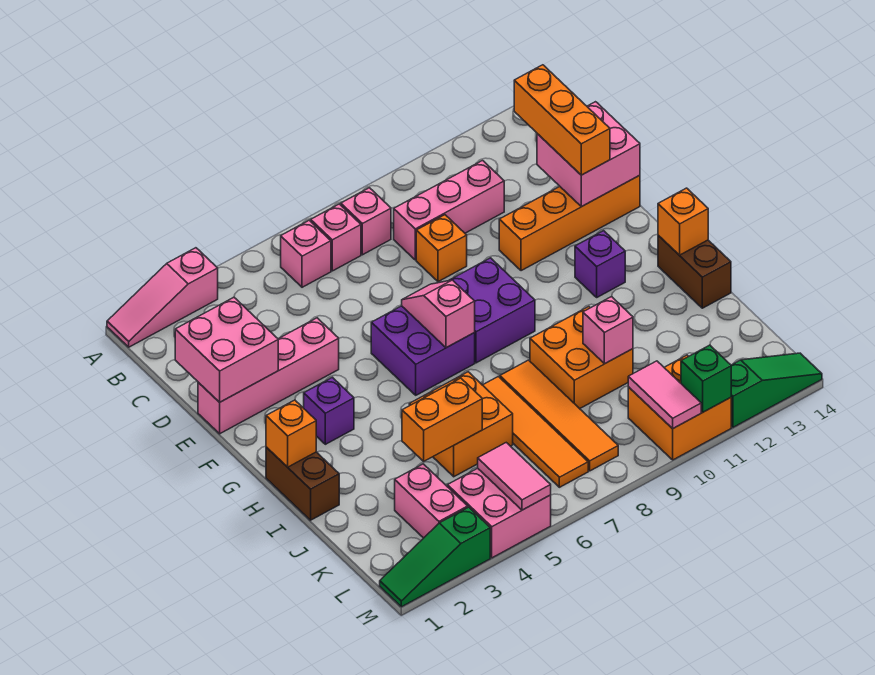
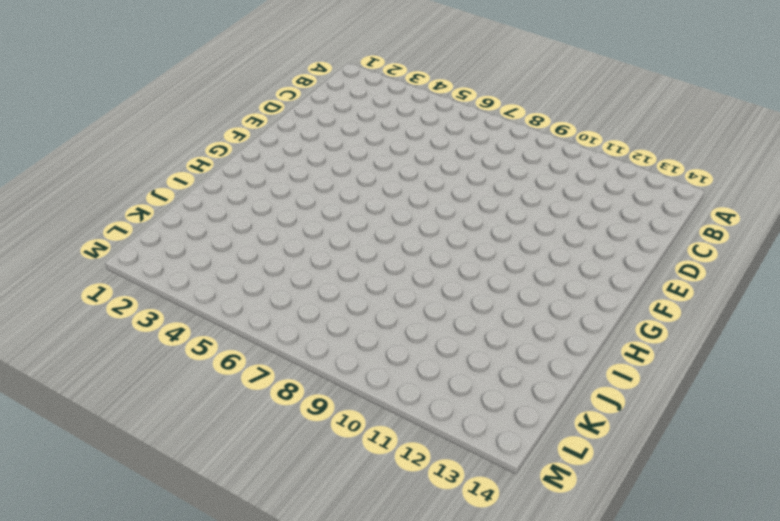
none -> pink 1x3 slope [107,248,218,347]
none -> pink 1x1 brick [281,220,331,287]
none -> pink 1x1 brick [311,204,361,271]
none -> pink 1x1 brick [341,188,391,255]

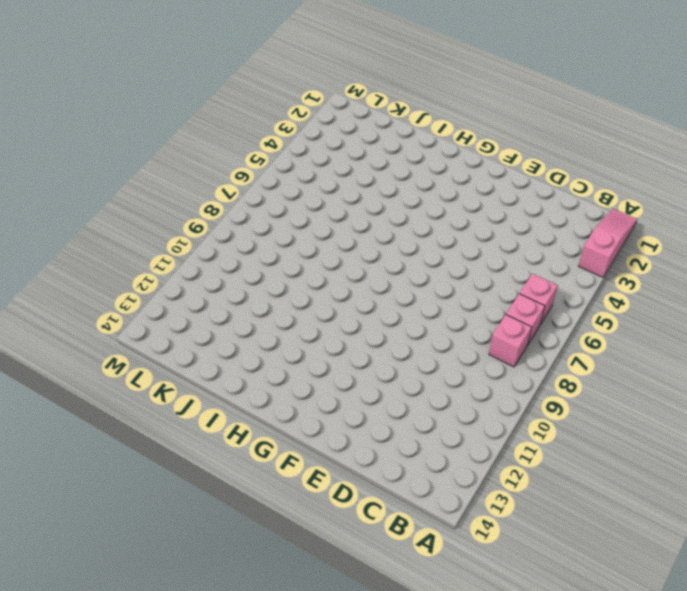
none -> pink 1x3 brick [394,161,504,260]
none -> orange 1x1 brick [416,215,467,282]
none -> pink 1x4 brick [198,318,339,434]
none -> orange 1x4 brick [499,175,640,271]

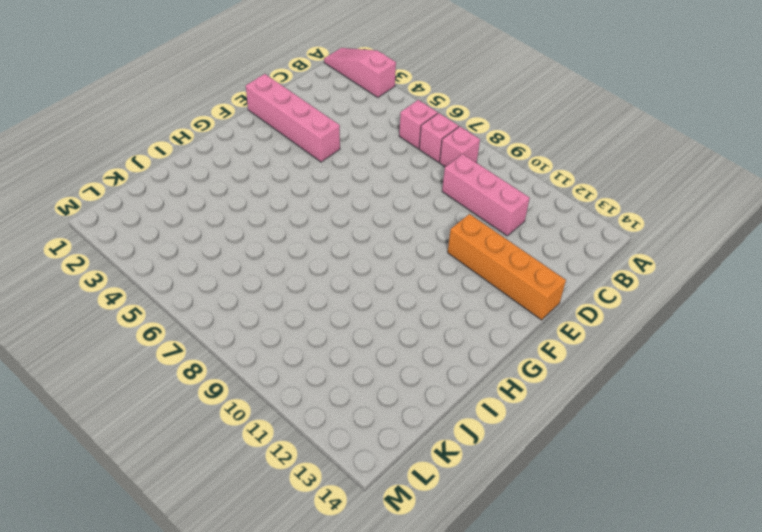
none -> orange 1x1 brick [416,215,467,282]
none -> purple 2x2 brick [371,306,475,395]
none -> purple 2x2 brick [449,258,535,363]
none -> purple 1x1 brick [304,377,354,444]

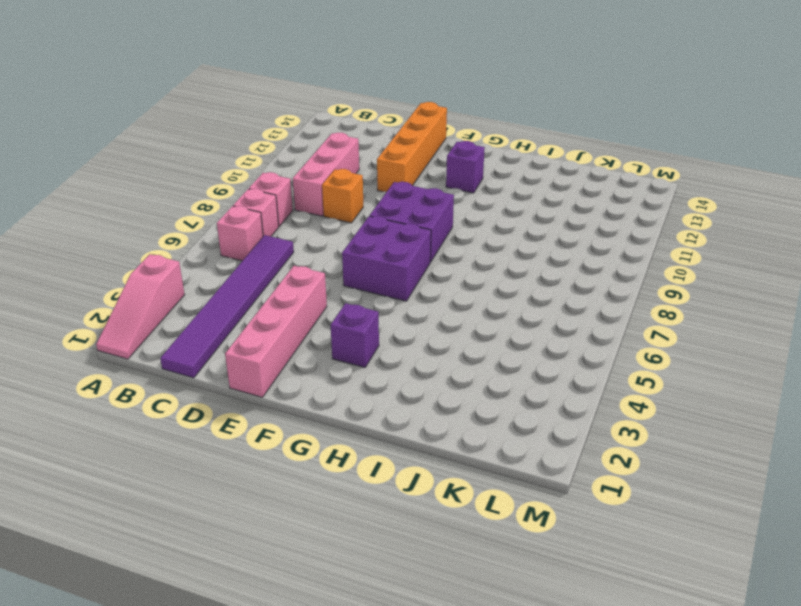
purple 1x6 tile [160,235,294,378] -> none
none -> brown 1x2 brick [266,447,339,520]
none -> brown 1x2 brick [658,235,731,308]
none -> orange 2x2 brick [409,372,513,477]
none -> orange 1x4 tile [483,376,588,487]

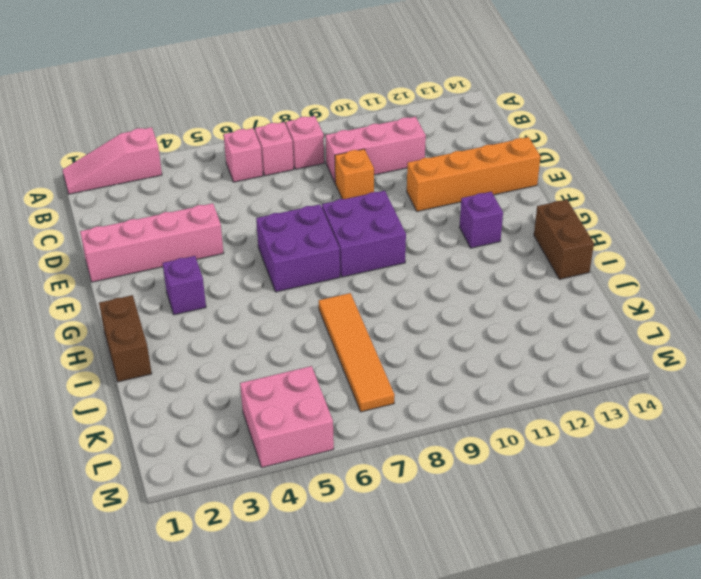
none -> orange 2x2 brick [409,372,513,477]
none -> orange 1x4 tile [500,360,618,471]
none -> orange 2x2 brick [530,307,633,409]
none -> pink 1x2 brick [395,464,468,538]

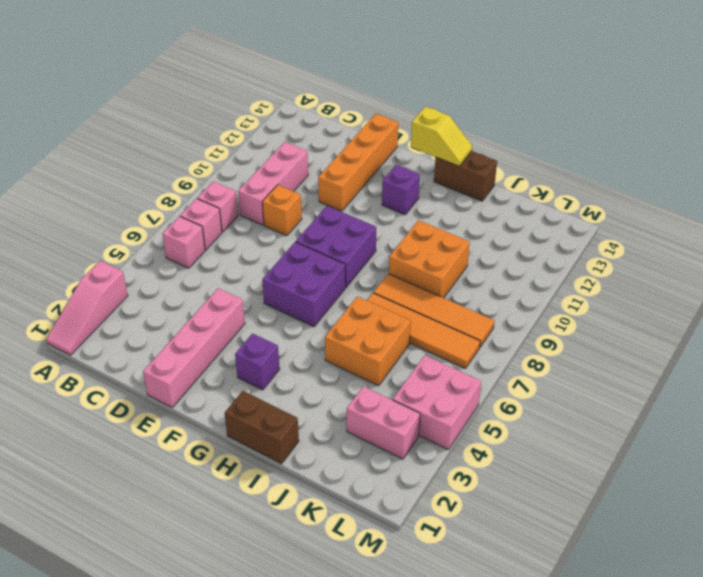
yellow 1x2 slope [411,106,472,166] -> orange 1x1 brick [658,188,708,255]
none -> orange 2x2 brick [628,355,731,460]
none -> green 1x3 slope [380,507,490,607]
none -> green 1x3 slope [731,353,822,427]
none -> pink 2x2 brick [175,297,278,402]

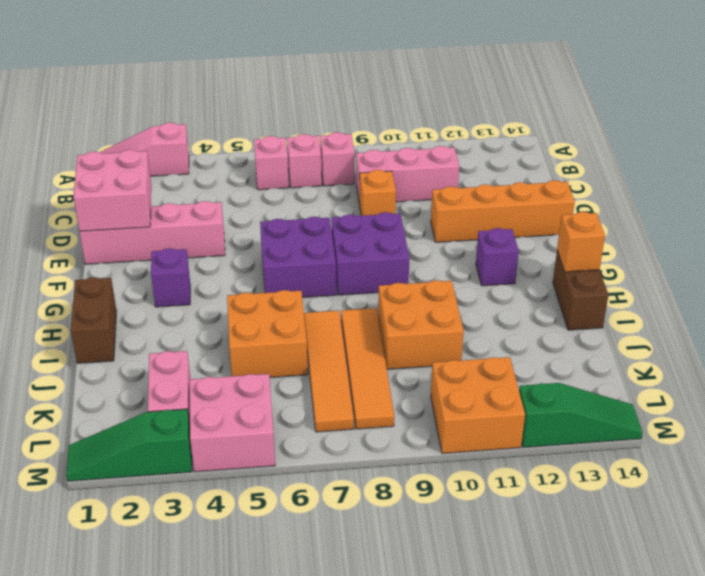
none -> pink 2x2 brick [537,102,640,207]
none -> pink 1x2 slope [402,280,475,348]
none -> orange 1x1 brick [266,400,316,467]
none -> orange 1x2 brick [402,378,482,461]

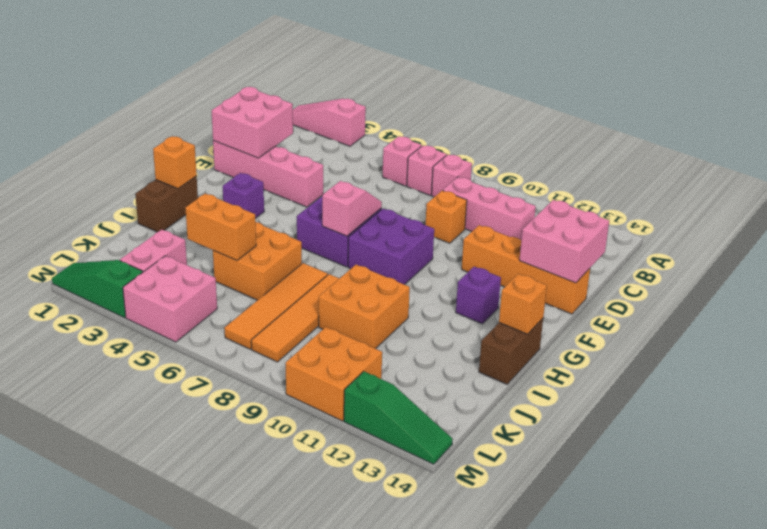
none -> pink 1x1 brick [583,297,633,364]
none -> pink 1x2 tile [478,443,551,510]
none -> pink 1x2 tile [628,361,701,429]
none -> green 1x1 brick [681,345,731,412]

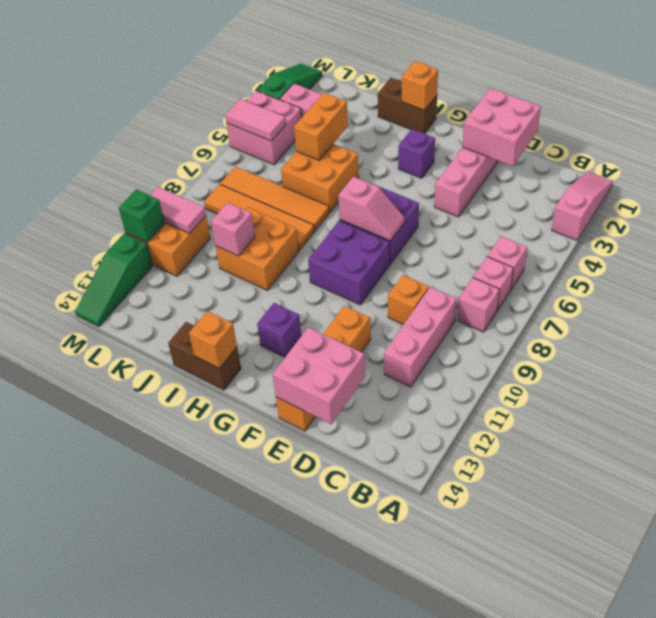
none -> orange 1x3 brick [514,65,610,175]

